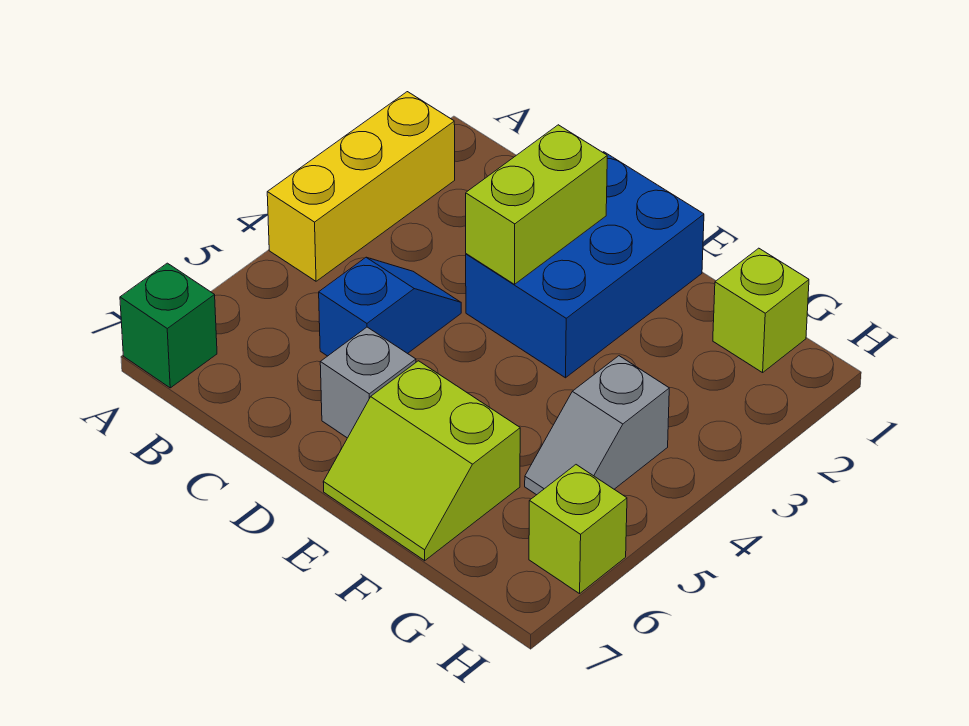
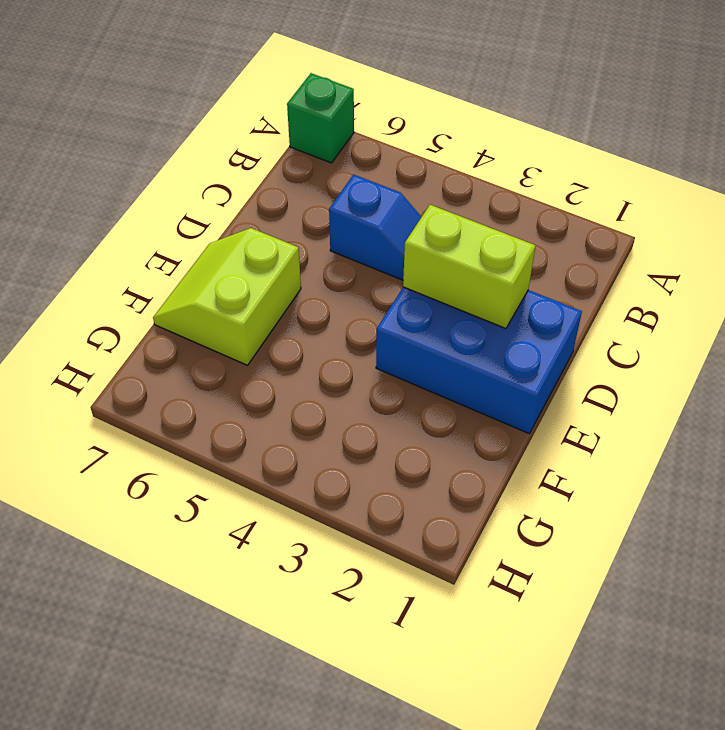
none -> yellow 1x3 brick [267,92,455,281]
none -> grey 1x1 brick [320,327,416,438]

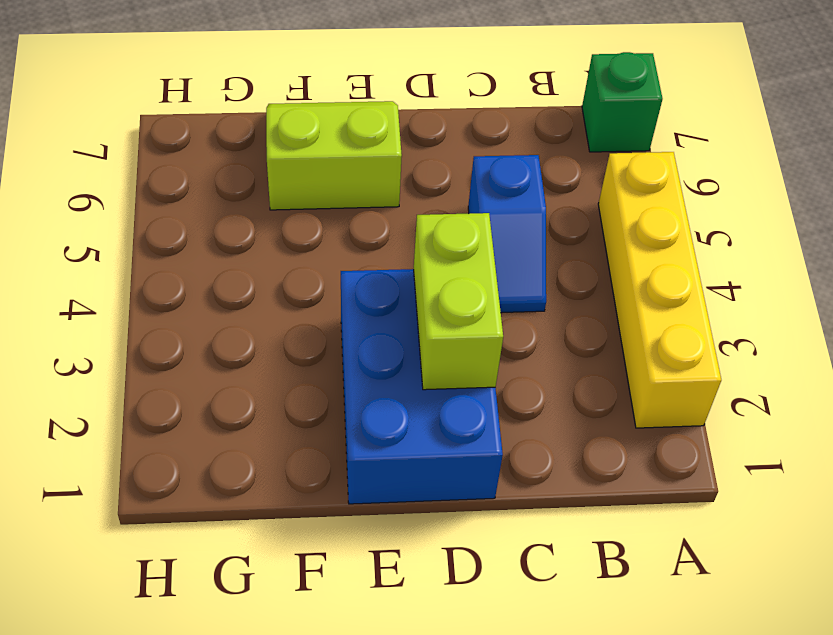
yellow 1x4 brick [598,152,721,428] -> yellow 1x3 brick [267,92,455,281]
none -> grey 1x1 brick [320,327,416,438]
none -> lime 1x1 brick [713,248,809,373]

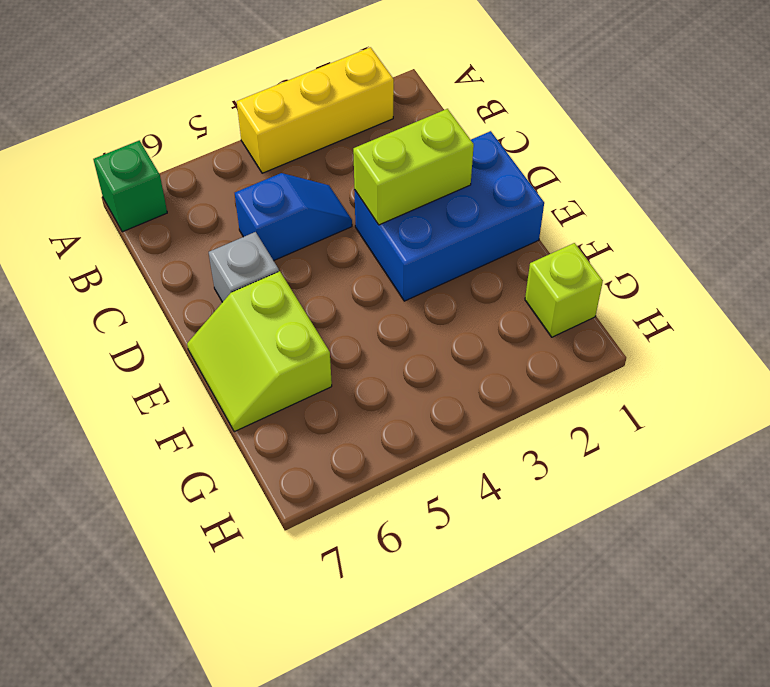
none -> grey 1x2 slope [525,356,669,495]
none -> lime 1x1 brick [529,465,627,594]

